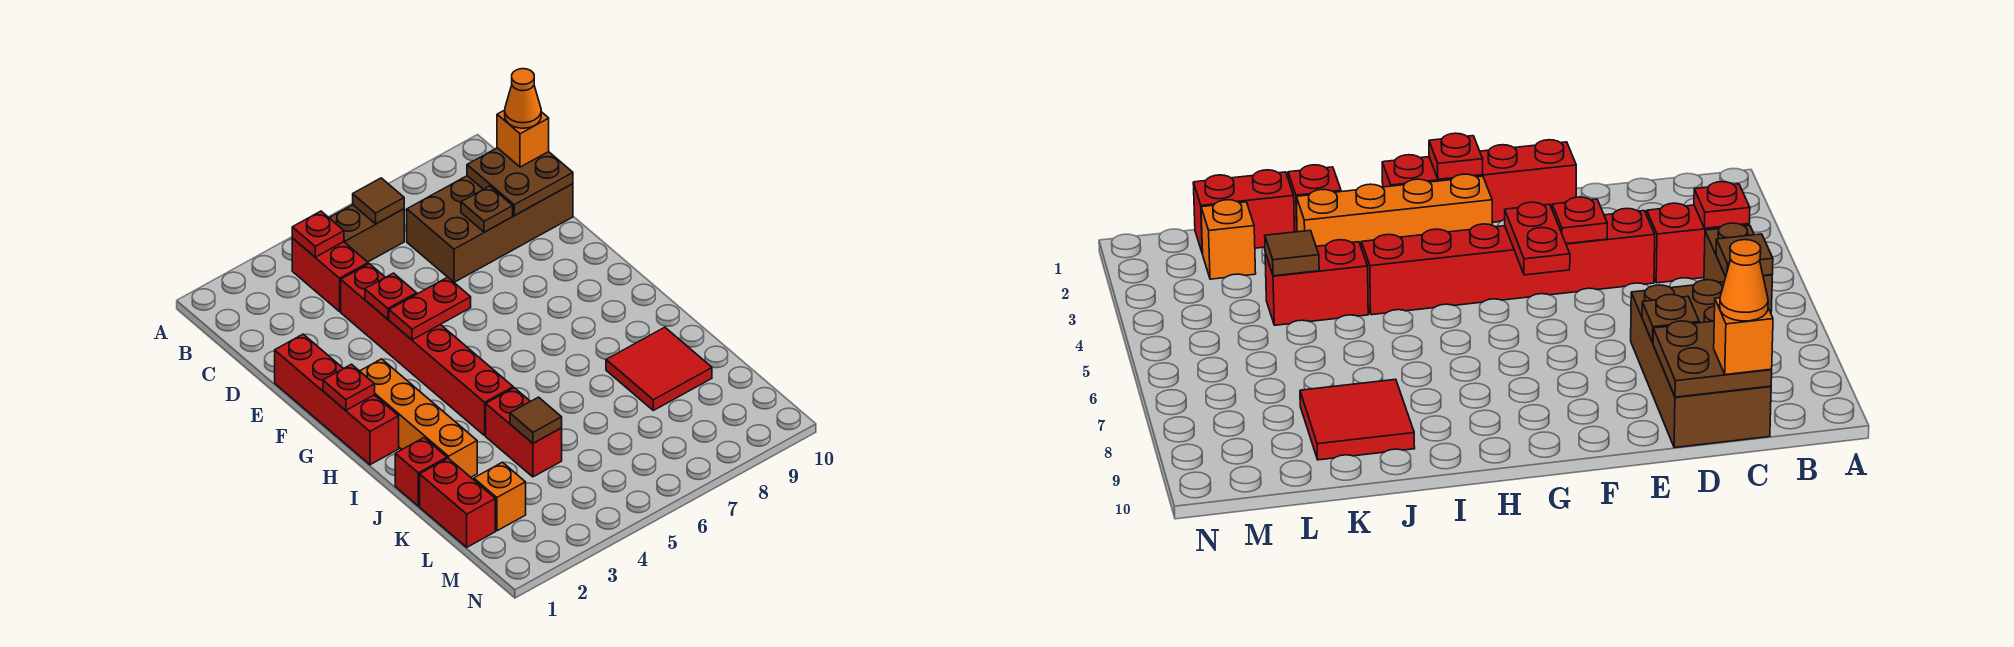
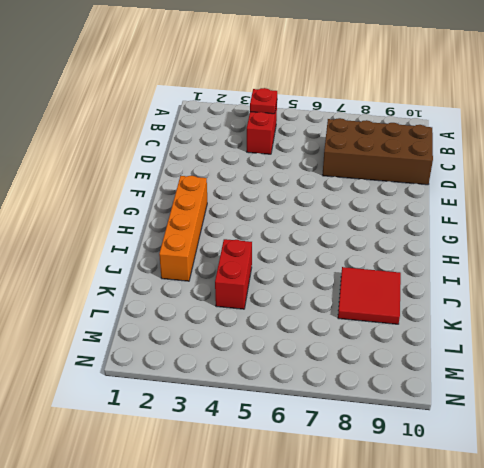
none -> brown 1x2 brick [330,205,404,262]
none -> red 1x6 brick [341,264,513,435]
none -> red 1x4 brick [275,334,399,465]

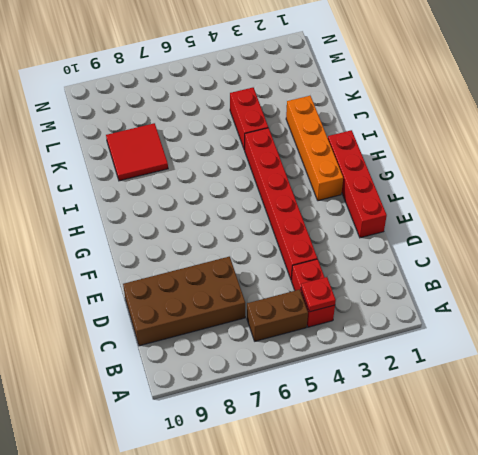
none -> red 1x1 brick [395,438,447,506]
none -> red 1x2 brick [420,458,495,547]
none -> orange 1x1 brick [474,462,526,531]

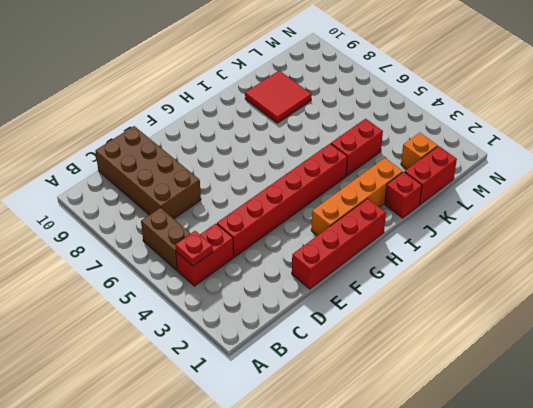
none -> brown 1x1 tile [353,178,404,224]
none -> brown 2x2 plate [467,148,573,216]
none -> brown 1x1 plate [461,186,513,232]

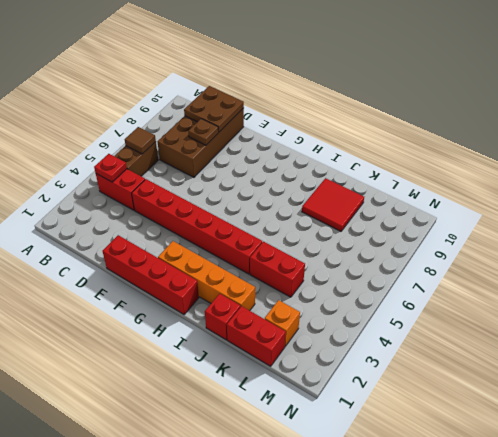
none -> red 1x1 plate [365,273,417,319]
none -> red 1x2 plate [389,277,471,340]
none -> red 1x1 plate [323,364,375,410]

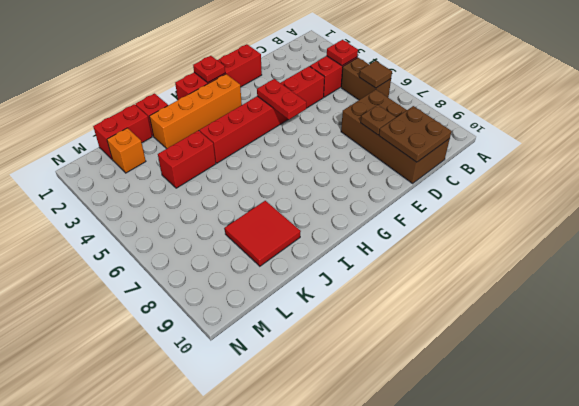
none -> red 1x1 plate [365,273,417,319]
none -> brown 1x1 tile [510,397,562,443]
none -> orange 1x1 brick [497,110,549,167]

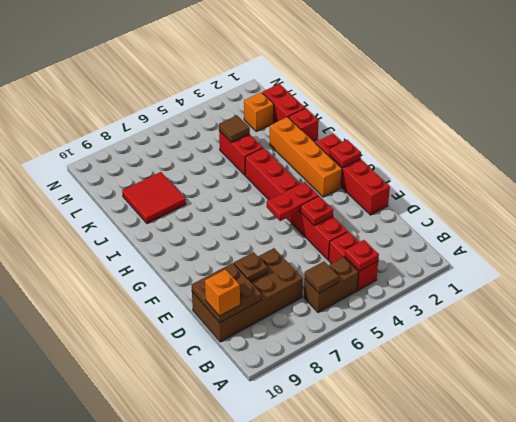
none -> orange 1x1 cone [505,69,541,128]

